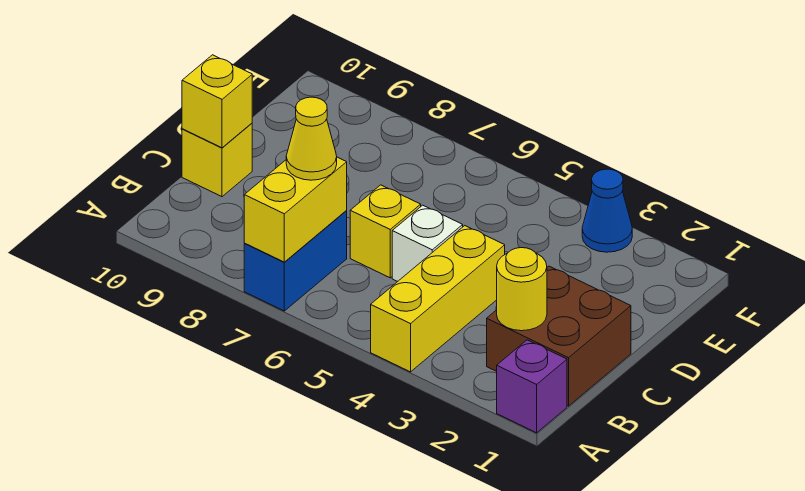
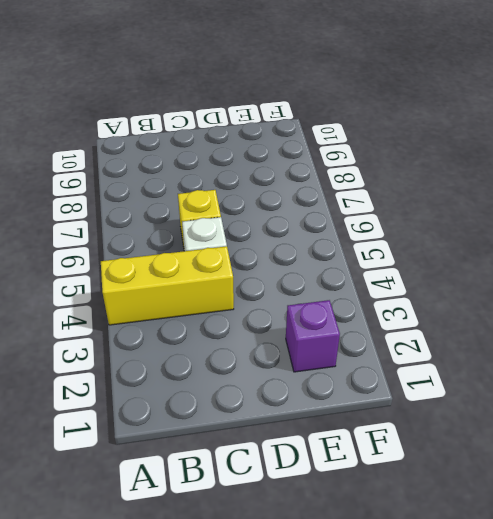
purple 1x1 brick [286,300,340,372] -> purple 1x1 brick moved to [497,340,567,433]
none -> blue 1x2 brick [244,211,347,311]
none -> brown 2x2 brick [487,266,631,406]
none -> yellow 1x1 brick [182,123,252,197]

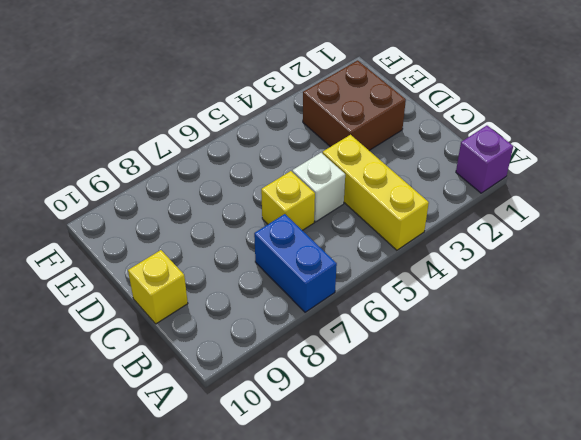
brown 2x2 brick [303,60,406,150] -> brown 2x2 brick moved to [487,266,631,406]
none -> blue 1x1 cone [582,169,632,252]
none -> yellow 1x2 brick [244,157,347,262]
none -> yellow 1x1 round brick [497,248,547,331]

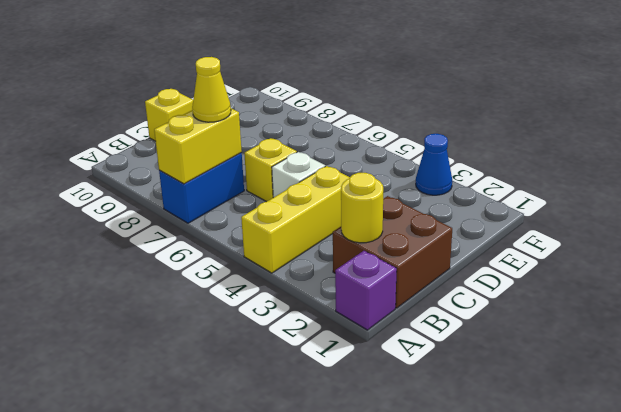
none -> yellow 1x1 brick [182,55,252,148]

